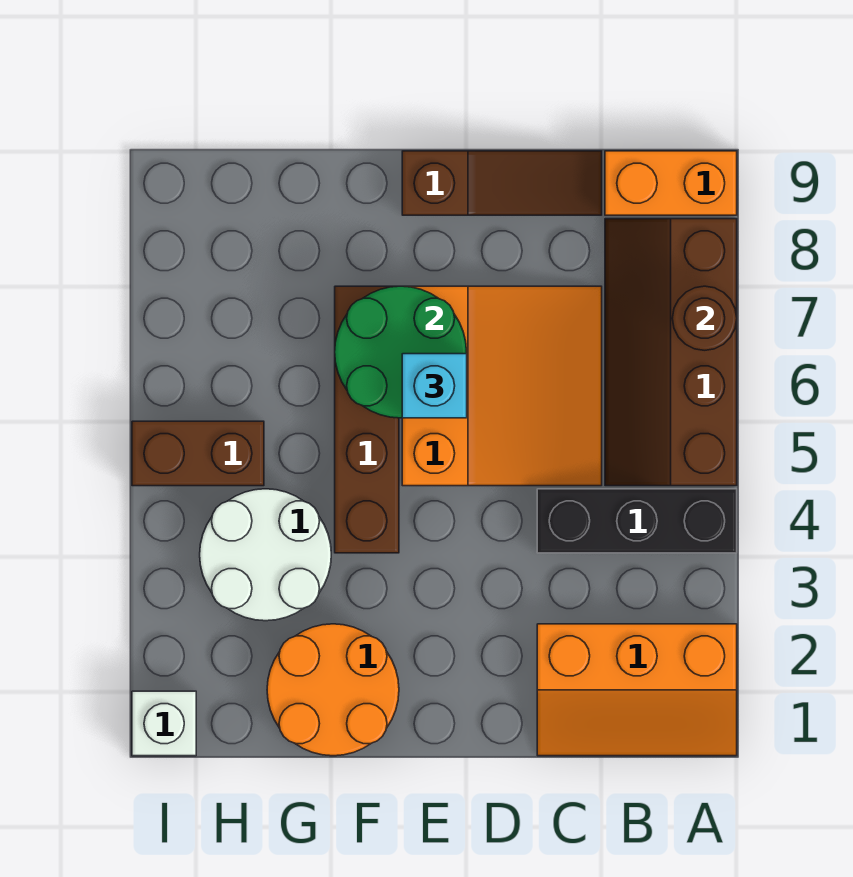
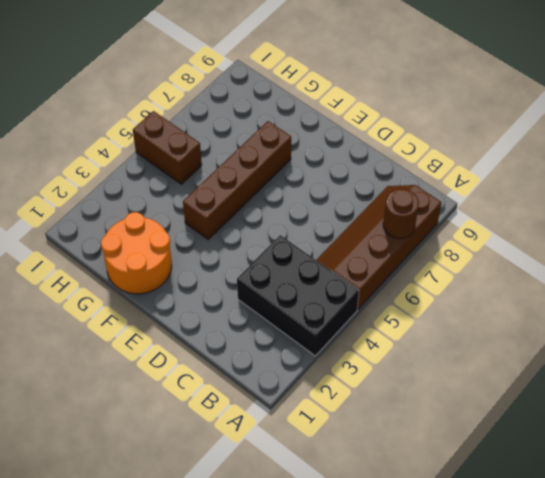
black 2x3 brick [237,235,359,356] -> black 1x3 brick [537,489,737,553]
none -> orange 2x3 slope [537,624,737,756]
none -> orange 1x2 brick [605,151,737,215]
none -> orange 3x3 slope [402,286,602,486]

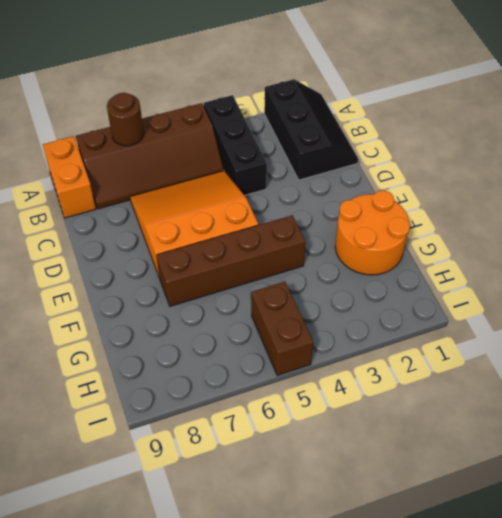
black 2x3 slope [264,79,358,180] -> orange 2x3 slope [537,624,737,756]
none -> brown 1x3 slope [402,151,602,215]
none -> white 2x2 round brick [200,489,331,621]
none -> white 1x1 brick [132,691,196,756]

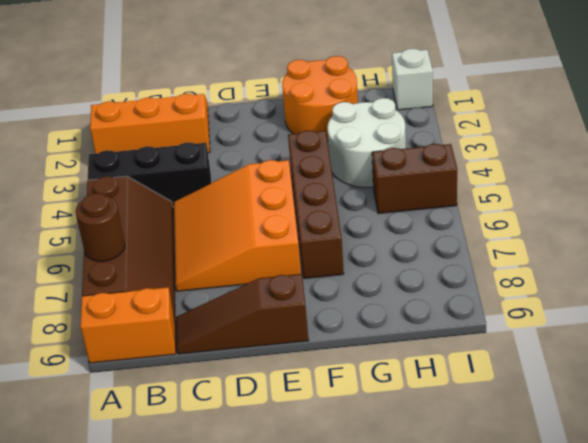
none -> green 2x2 round brick [335,286,467,418]
none -> cyan 1x1 brick [402,354,467,418]

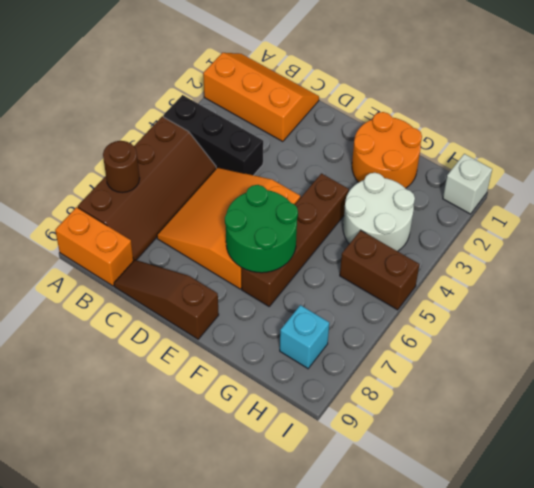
cyan 1x1 brick [280,305,329,368] -> cyan 1x1 brick moved to [402,354,467,418]

